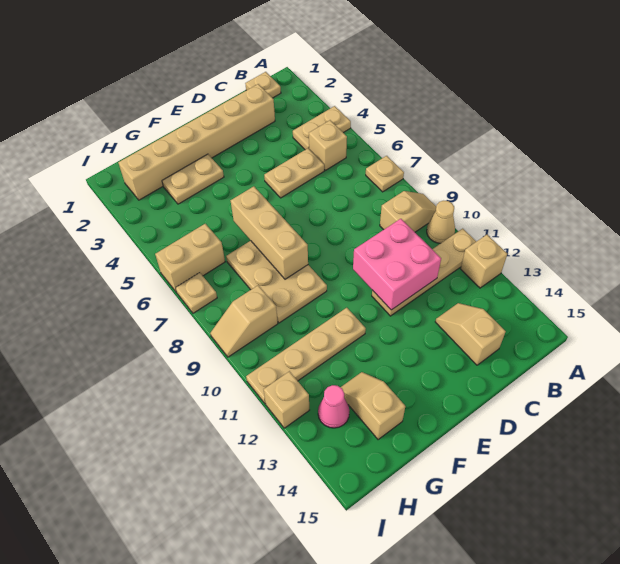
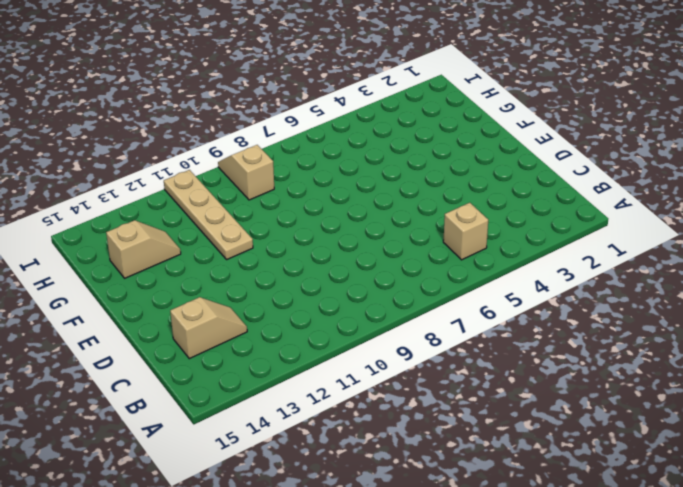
none -> tan 1x2 plate [293,106,351,150]
none -> tan 1x1 plate [366,156,404,192]
none -> tan 1x2 slope [380,191,436,232]

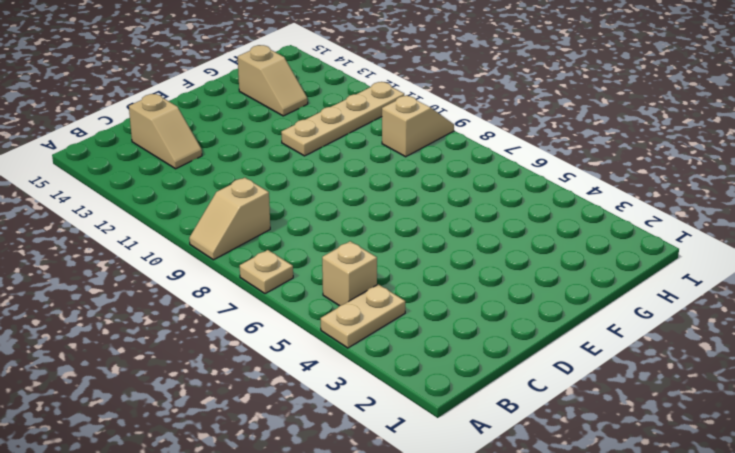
none -> tan 1x1 cone [427,201,455,243]
none -> tan 1x4 plate [372,229,476,316]
none -> tan 1x1 brick [461,235,507,288]

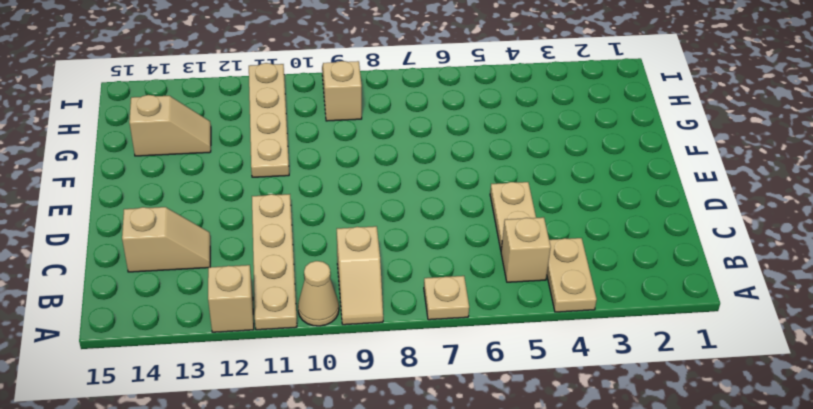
none -> tan 1x1 plate [245,72,281,98]
none -> tan 1x6 brick [118,84,275,200]
none -> tan 1x2 plate [162,154,224,204]

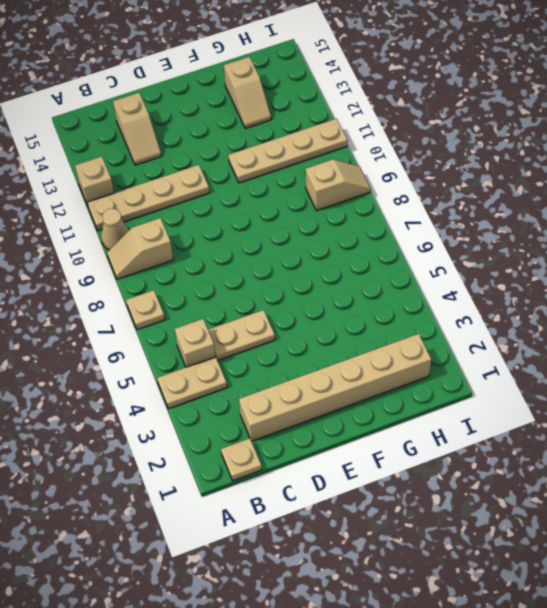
none -> tan 1x2 plate [162,154,224,204]
none -> tan 2x3 plate [226,241,327,323]
none -> tan 1x2 brick [155,224,225,292]

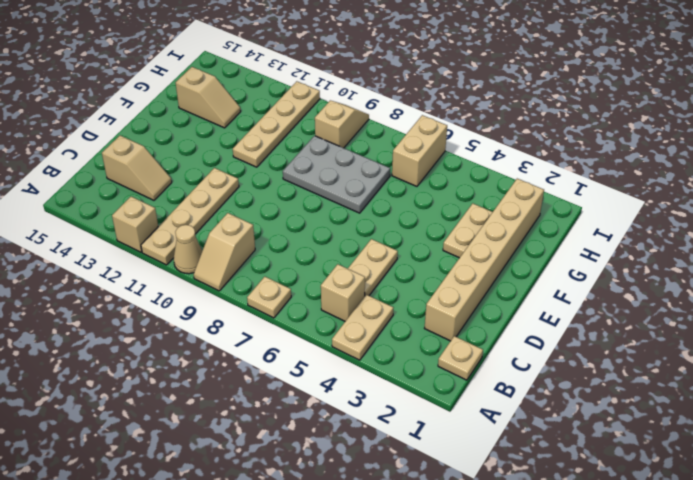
grey 2x3 plate [283,136,390,213] -> tan 2x3 plate [226,241,327,323]
none -> pink 1x1 cone [318,385,350,428]
none -> tan 1x1 plate [176,273,217,313]
none -> tan 1x1 brick [264,371,309,428]

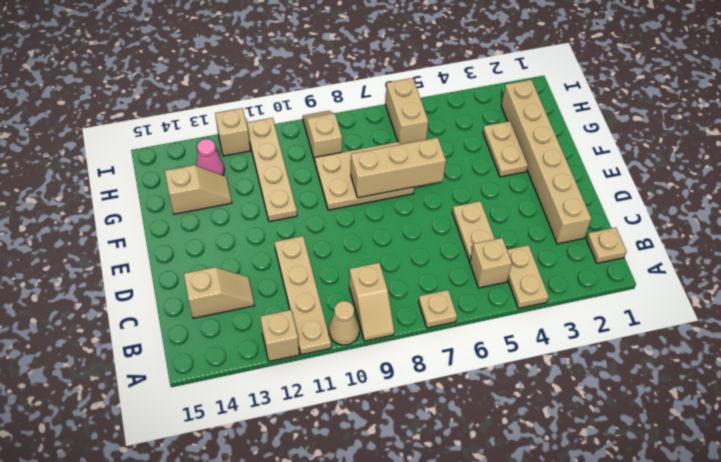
none -> tan 1x1 plate [176,273,217,313]
none -> pink 2x2 brick [353,219,441,310]

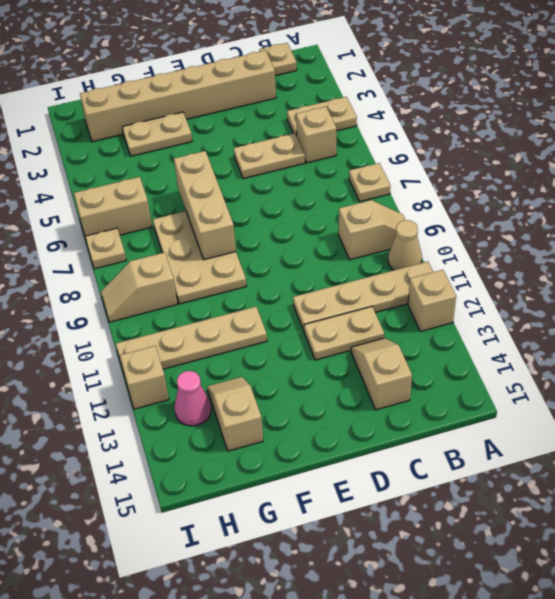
tan 1x2 plate [304,307,384,360] -> none
none -> pink 2x2 brick [353,219,441,310]

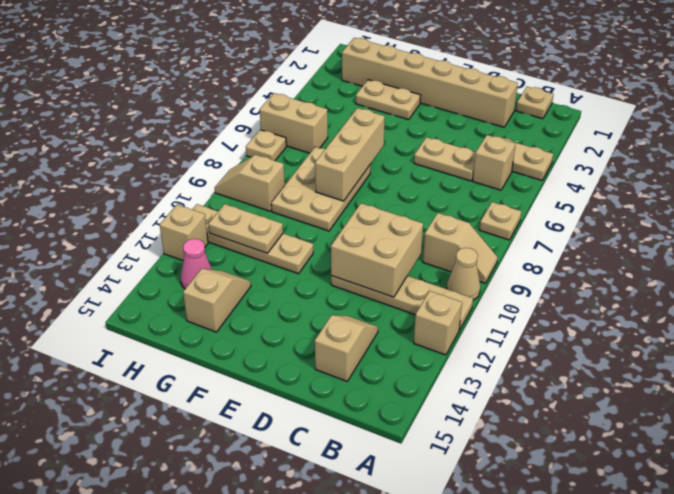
tan 2x2 brick [331,203,423,297] -> pink 2x2 brick [353,219,441,310]
tan 1x2 plate [208,204,283,253] -> none

